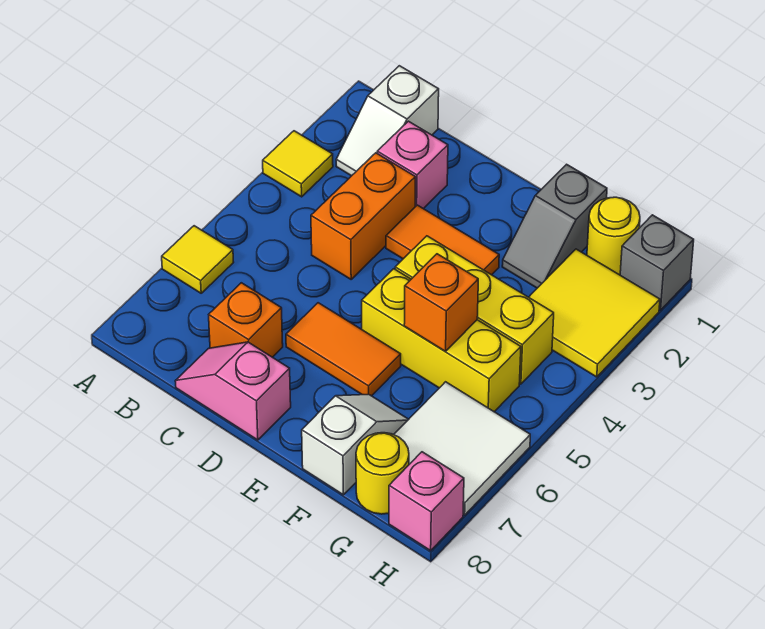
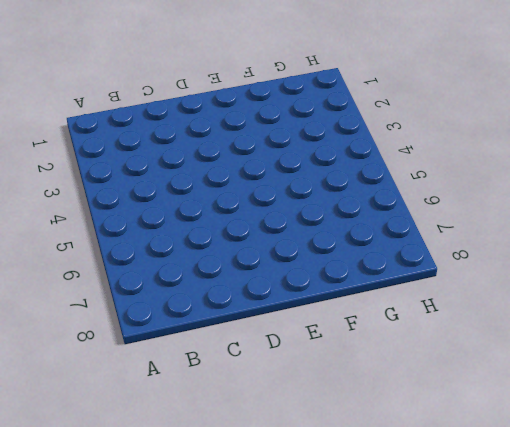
none -> yellow 1x1 tile [263,131,333,197]
none -> yellow 1x1 tile [162,226,234,293]
none -> white 1x2 slope [336,66,439,176]

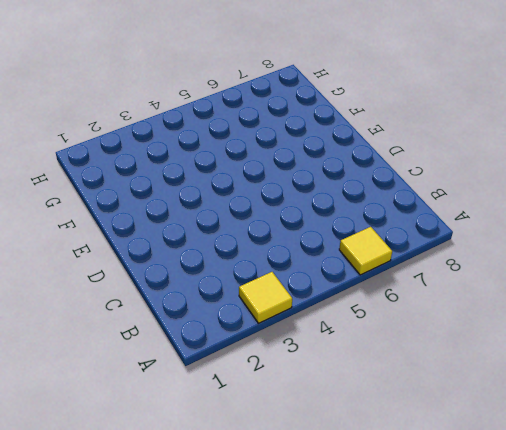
none -> white 1x2 slope [336,66,439,176]
none -> pink 1x1 brick [377,121,448,209]
none -> orange 1x2 brick [311,153,415,279]

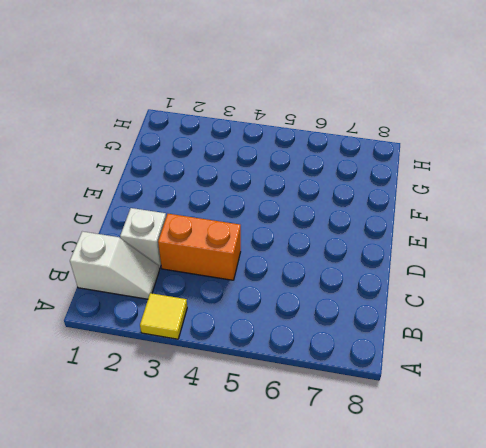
white 1x1 brick [120,208,166,269] -> pink 1x1 brick [377,121,448,209]
none -> yellow 1x1 tile [162,226,234,293]
none -> orange 1x1 brick [209,283,283,357]
none -> pink 1x2 slope [175,342,291,440]

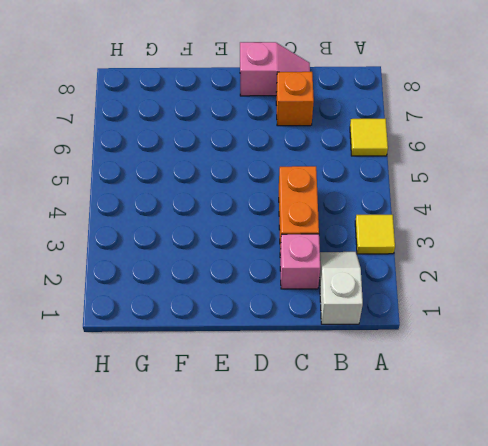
none -> orange 1x2 tile [386,205,499,275]
none -> orange 1x2 tile [286,303,401,396]
none -> yellow 1x3 brick [395,236,554,384]

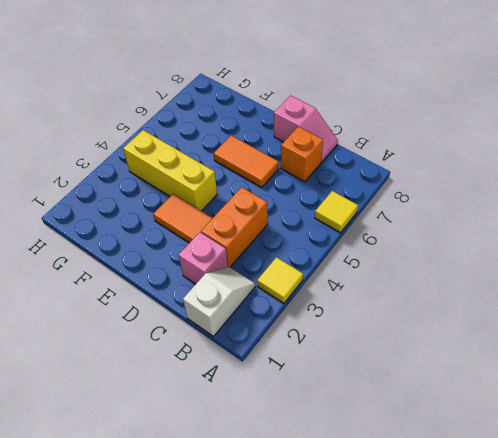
none -> yellow 1x3 brick [362,269,521,412]
none -> grey 1x2 slope [502,164,607,288]
none -> white 1x2 slope [302,394,409,495]

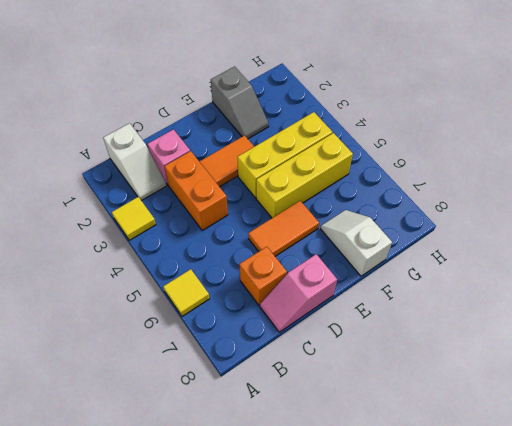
none -> yellow 1x1 round brick [587,197,640,275]
none -> yellow 2x2 tile [529,249,660,377]
none -> white 2x2 tile [394,382,530,515]

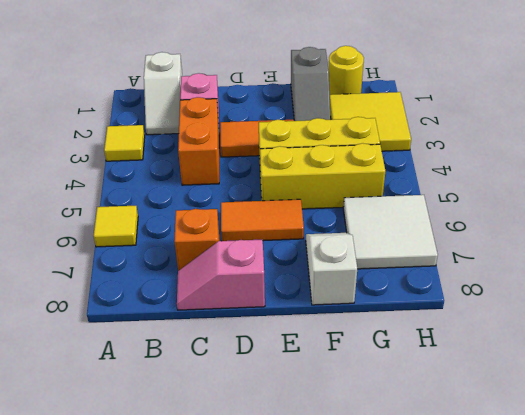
none -> yellow 1x1 round brick [356,433,409,514]
none -> grey 1x1 brick [620,215,694,310]
none -> pink 1x1 brick [389,452,464,551]

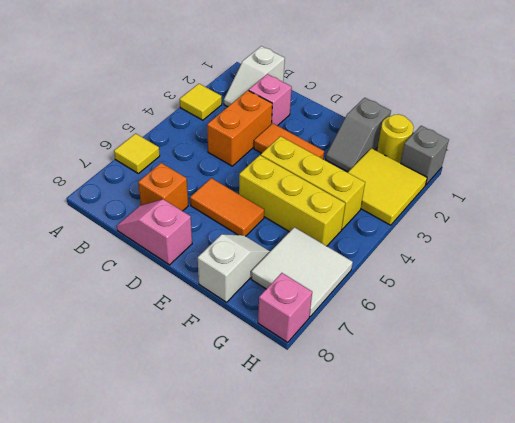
none -> yellow 1x1 round brick [356,433,409,514]
none -> orange 1x1 brick [404,254,478,351]

